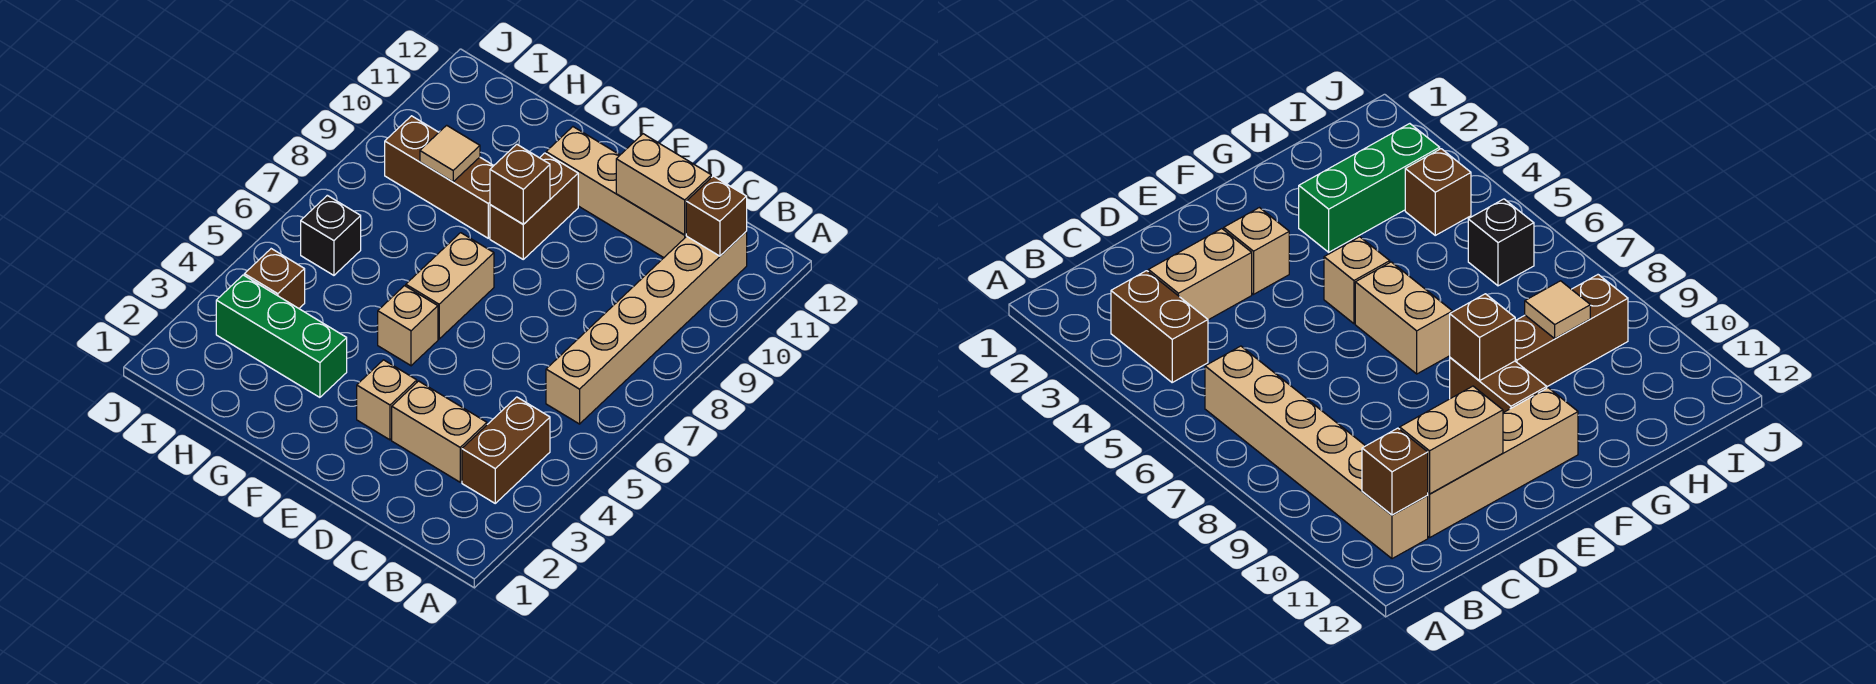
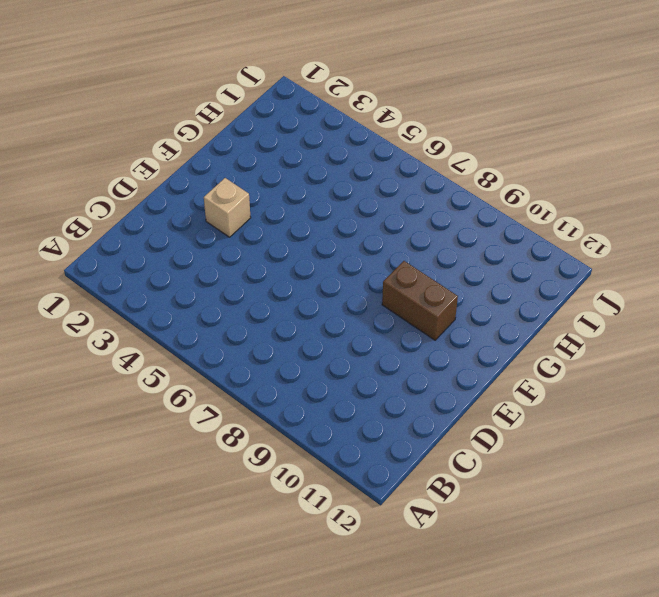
none -> brown 1x2 brick [462,397,550,503]
none -> tan 1x6 brick [546,232,747,424]
none -> tan 1x2 brick [392,381,487,482]

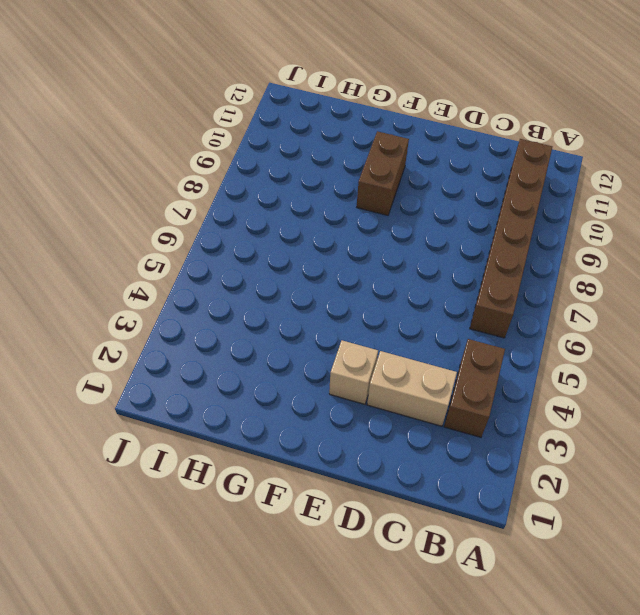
brown 1x6 brick [470,139,552,338] -> tan 1x6 brick [546,232,747,424]
none -> tan 1x4 brick [546,127,686,258]
none -> tan 1x1 brick [378,286,438,366]
none -> tan 1x2 brick [406,233,494,339]

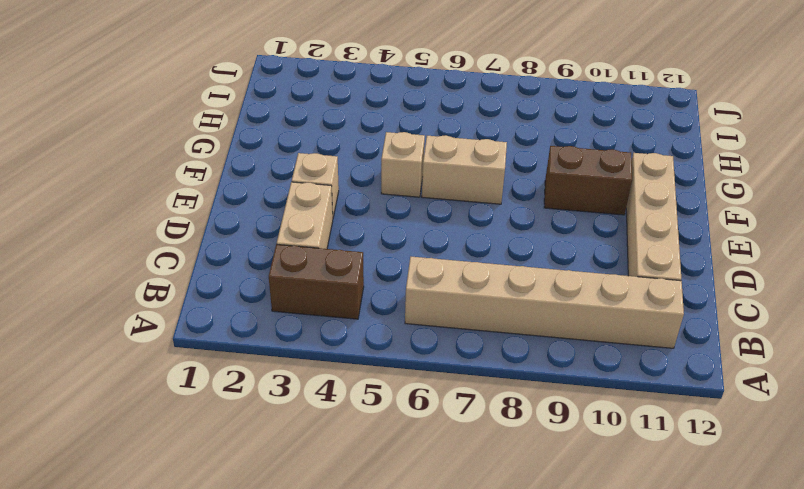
none -> green 1x3 brick [216,275,347,397]
none -> brown 1x3 brick [385,116,494,238]
none -> brown 1x1 brick [244,249,305,308]

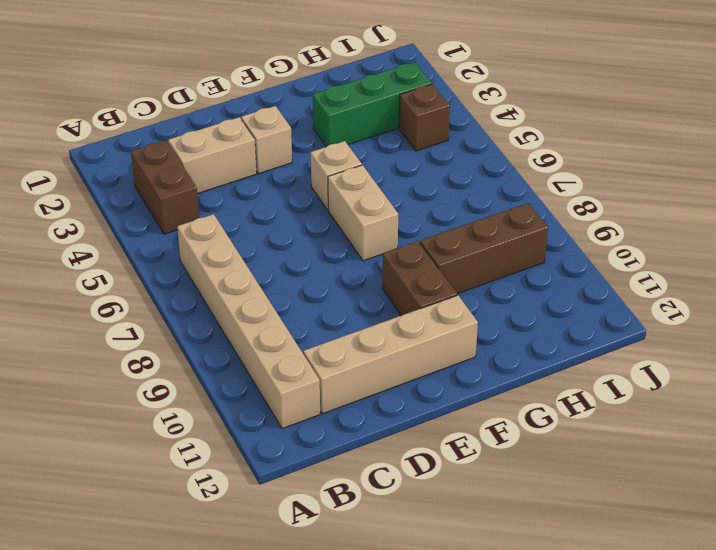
none -> black 1x1 brick [301,195,361,275]
none -> brown 1x1 brick [686,176,747,256]
none -> tan 1x2 brick [616,134,711,235]

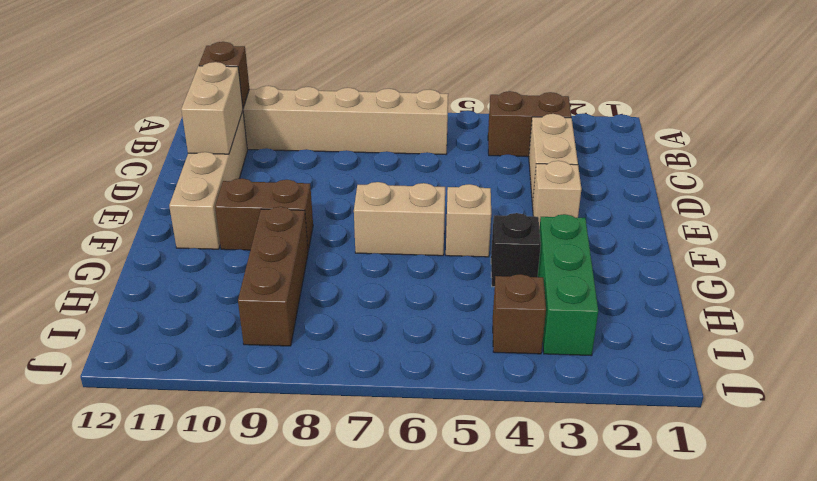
black 1x1 brick [491,213,541,287] -> black 1x1 brick moved to [301,195,361,275]
none -> brown 1x1 brick [490,144,550,224]
none -> tan 1x1 tile [420,125,480,182]

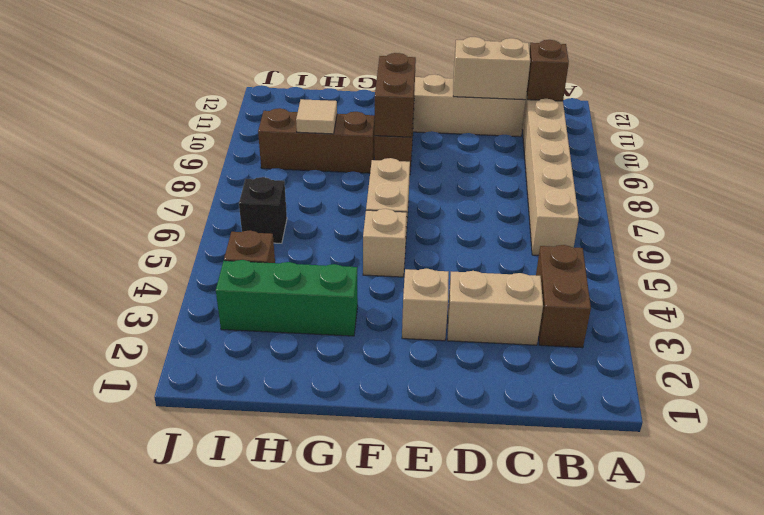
brown 1x2 brick [374,53,416,137] -> brown 1x1 brick [490,144,550,224]

